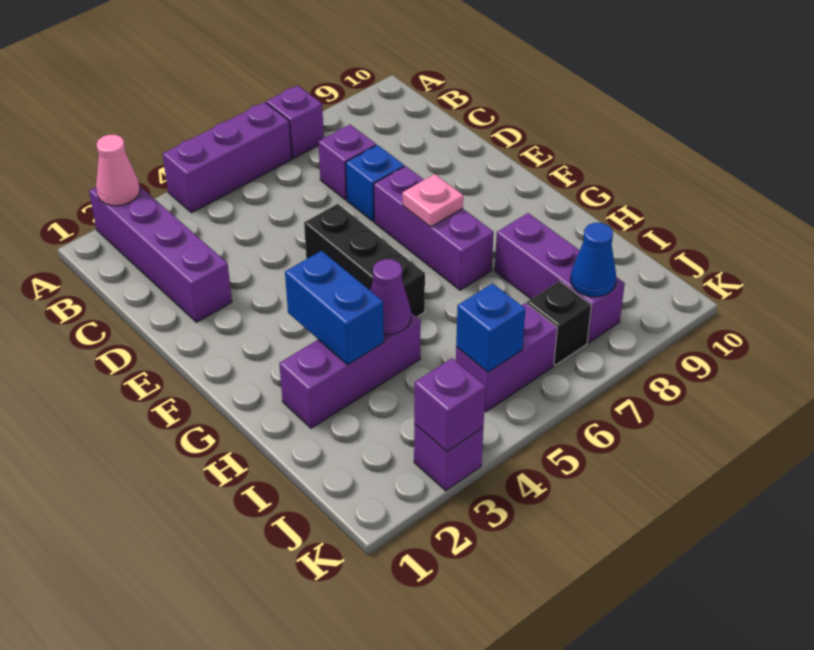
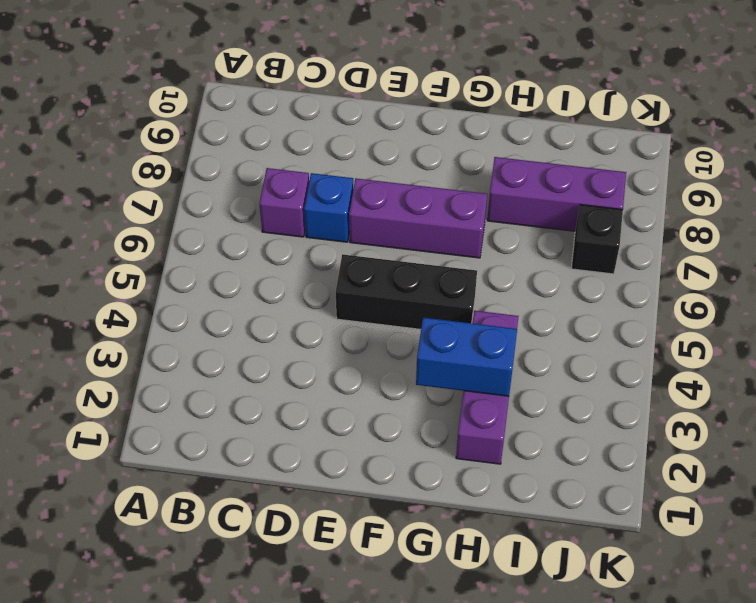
none -> purple 1x4 brick [89,186,232,322]
none -> purple 1x3 brick [163,102,292,213]
none -> purple 1x1 brick [266,85,324,158]

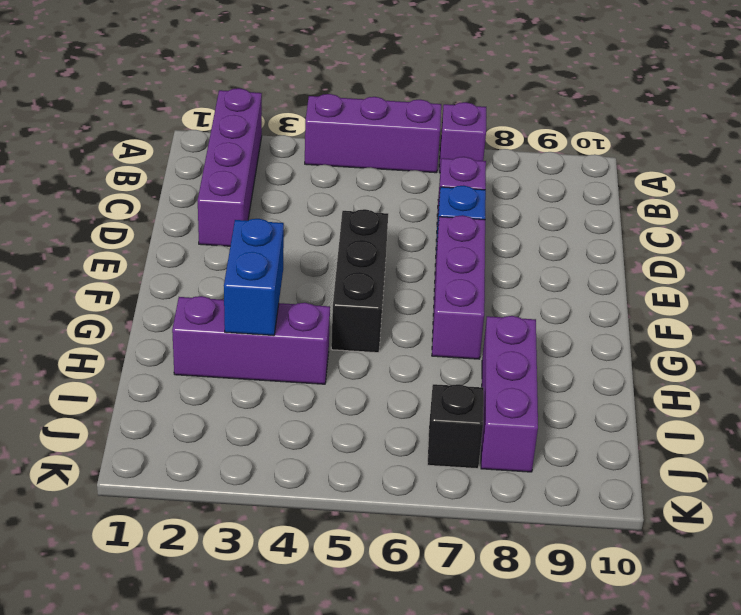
none -> purple 1x2 brick [456,303,557,412]
none -> purple 1x1 brick [414,424,483,491]
none -> pink 1x1 cone [96,135,140,206]

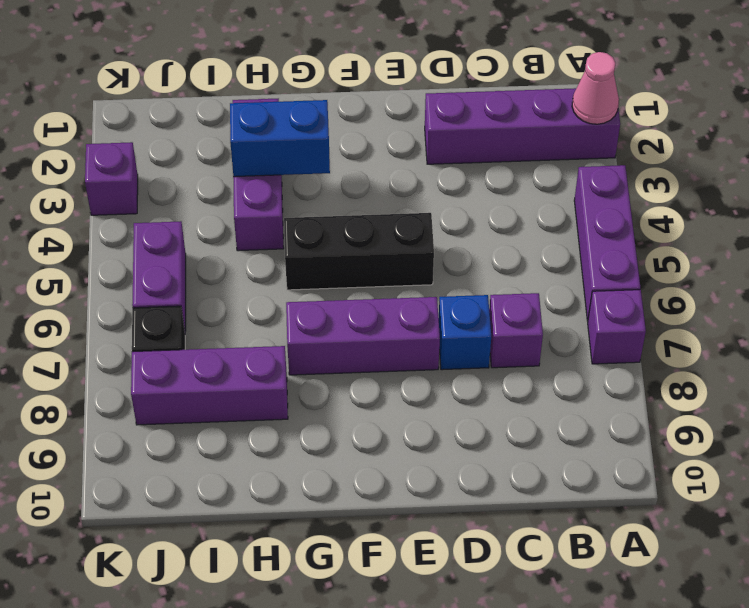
none -> pink 1x1 plate [402,174,463,227]
none -> purple 1x1 cone [370,259,411,335]
none -> blue 1x1 brick [456,283,525,372]

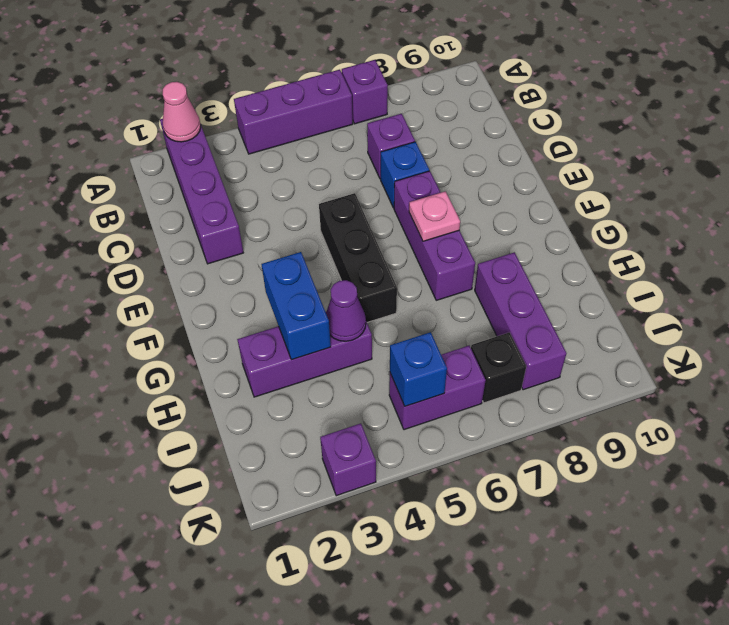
none -> blue 1x1 cone [571,223,616,297]
none -> purple 1x1 brick [414,358,486,452]

